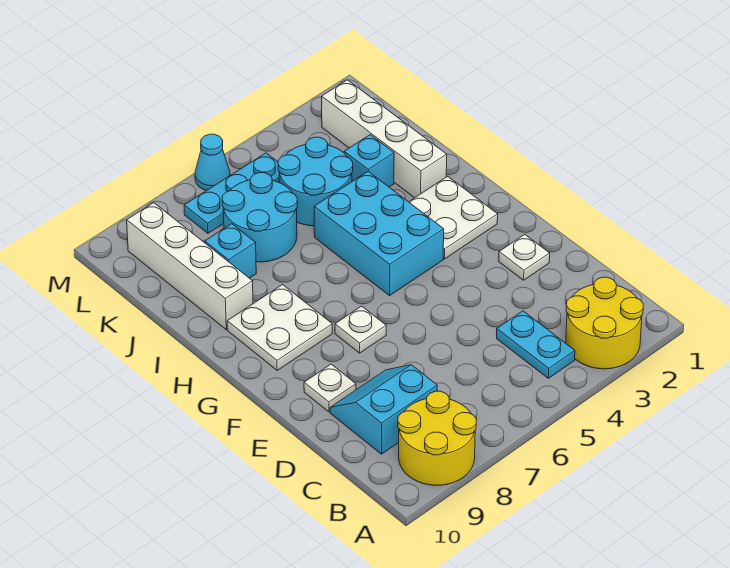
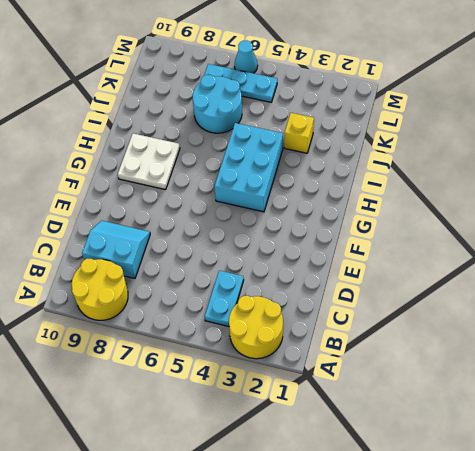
yellow 1x1 brick [284,113,314,153] -> cyan 1x1 brick [344,135,394,187]
none -> white 1x1 plate [499,234,550,280]
none -> white 1x1 plate [304,364,356,412]
none -> white 1x1 plate [335,306,386,353]

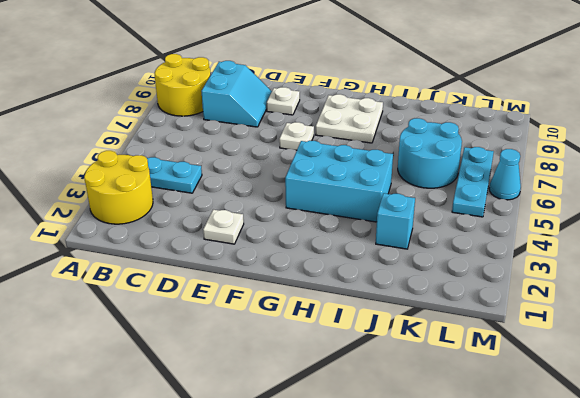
none -> white 2x2 plate [409,176,498,259]
none -> white 1x4 brick [322,80,447,198]
none -> white 1x4 brick [127,203,253,330]

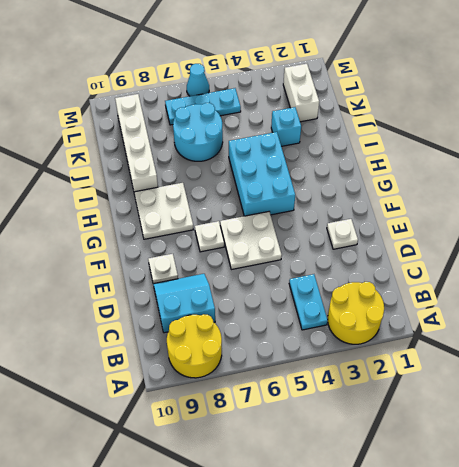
white 2x2 plate [220,212,282,270] -> white 2x2 plate moved to [409,176,498,259]
white 1x2 brick [283,64,319,122] -> white 1x4 brick [322,80,447,198]
none -> cyan 2x2 round brick [278,137,353,226]
none -> cyan 1x1 brick [205,224,256,278]

